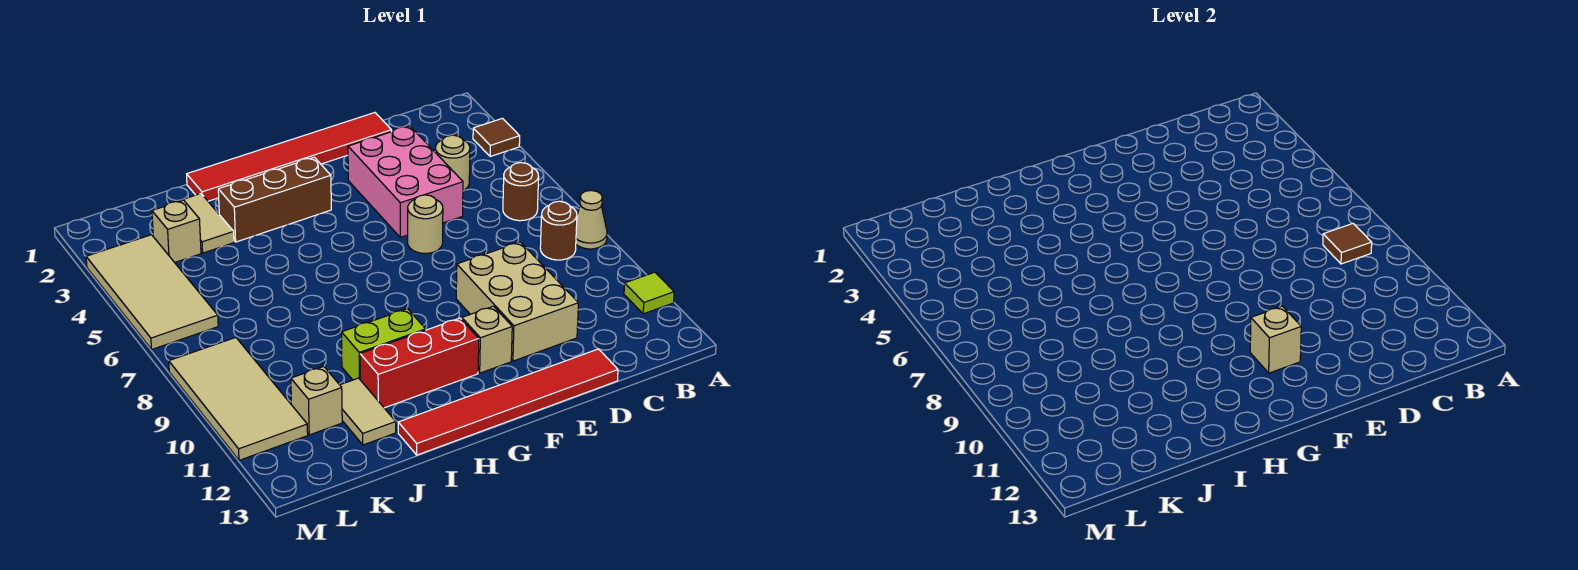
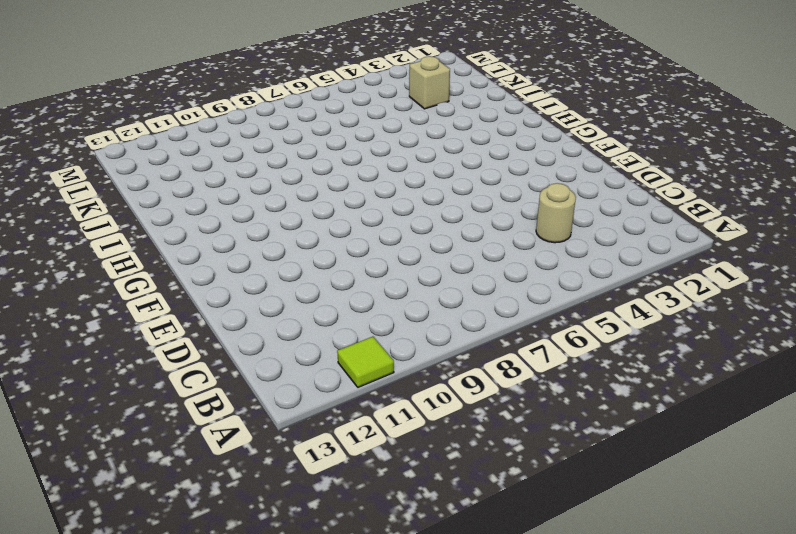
none -> brown 1x1 tile [473,118,520,157]
none -> tan 1x1 cone [576,190,607,249]
none -> brown 1x1 round brick [503,163,539,221]

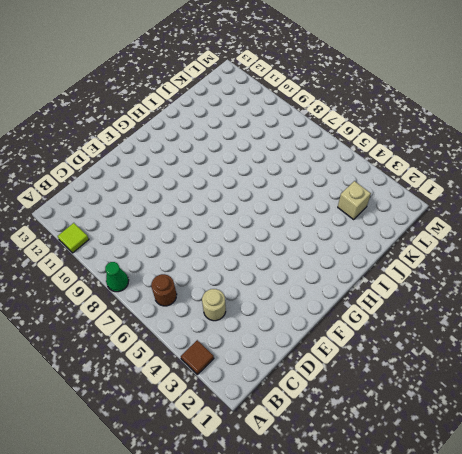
green 1x1 cone [105,262,129,292] -> tan 1x1 cone [576,190,607,249]
none -> brown 1x1 round brick [540,201,577,260]
none -> red 1x6 tile [187,113,391,201]
none -> pink 2x3 brick [348,126,463,237]

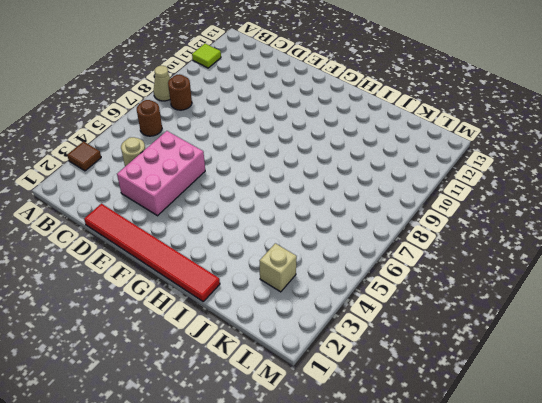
none -> tan 2x3 brick [456,242,578,361]
none -> red 1x6 tile [398,349,618,455]
none -> tan 1x1 round brick [408,195,443,254]

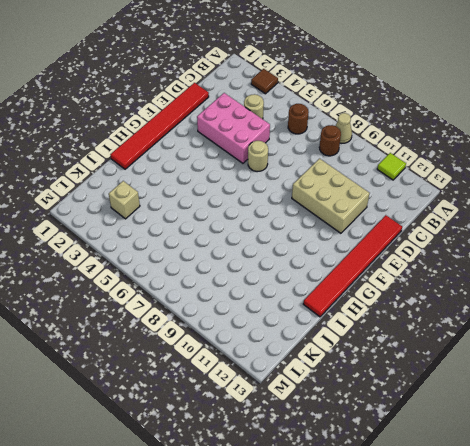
none -> tan 1x1 brick [462,306,512,373]
none -> brown 1x3 brick [218,157,331,242]
none -> red 1x3 brick [360,318,479,408]

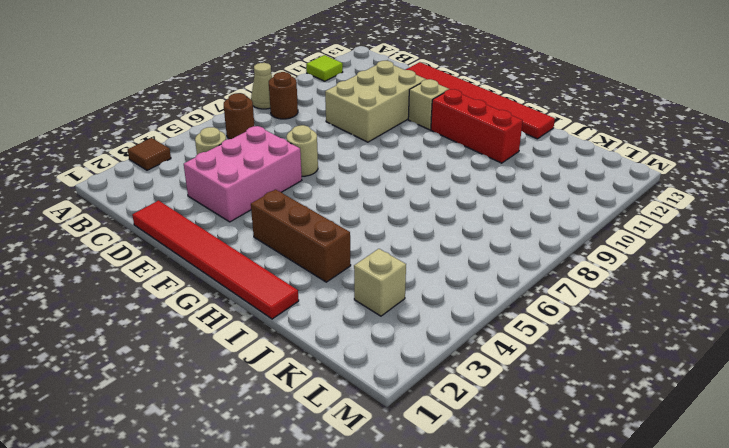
none -> lime 1x2 brick [341,309,426,380]
none -> tan 1x2 tile [177,194,234,253]
none -> tan 1x2 tile [340,378,396,445]

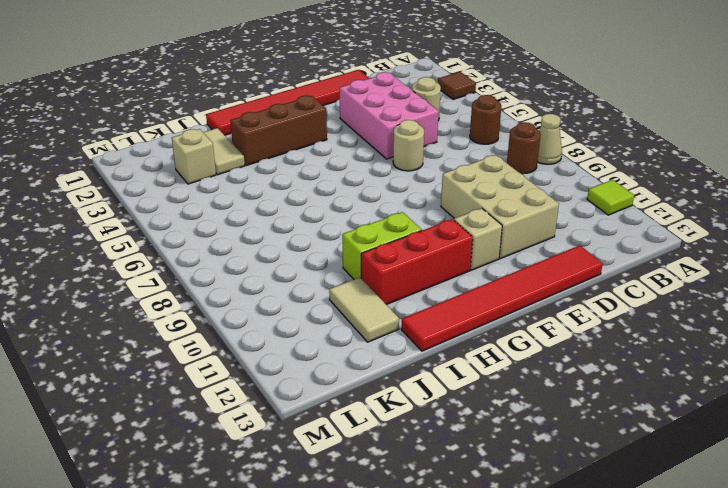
none -> tan 1x1 brick [291,367,342,435]
none -> tan 2x4 tile [86,235,218,349]
none -> tan 2x4 tile [169,338,308,460]

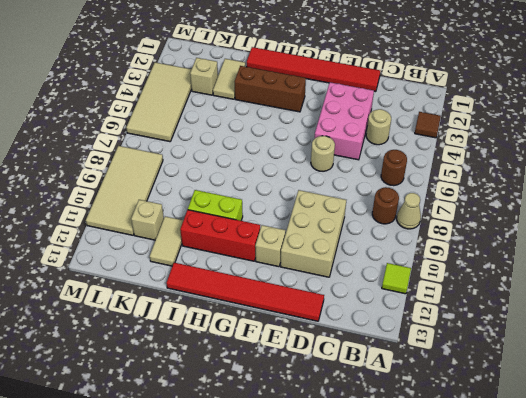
none -> brown 1x1 tile [1323,223,1372,264]
none -> tan 1x1 brick [1250,306,1301,373]

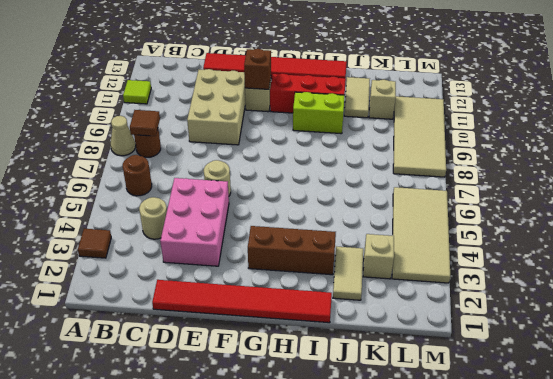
brown 1x1 brick [244,49,271,89] -> tan 1x1 brick [1250,306,1301,373]

